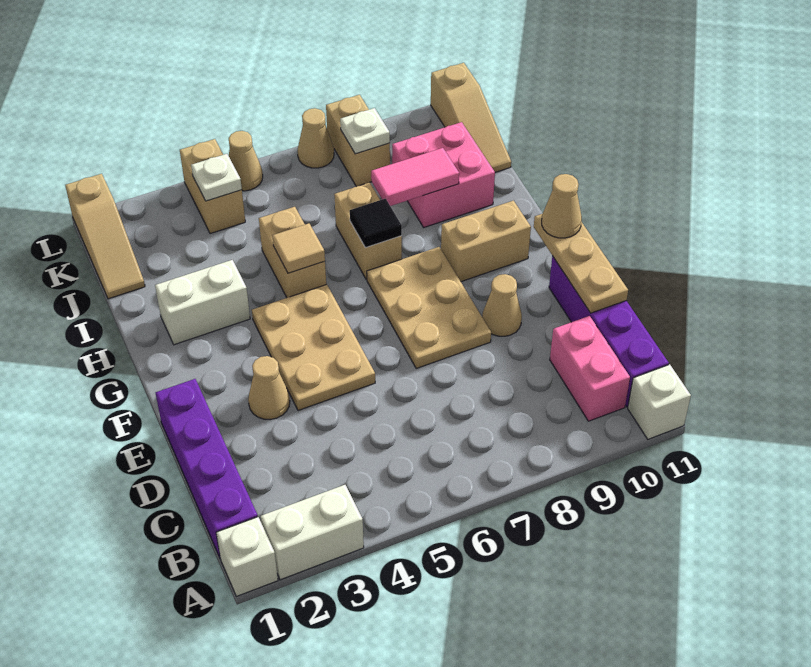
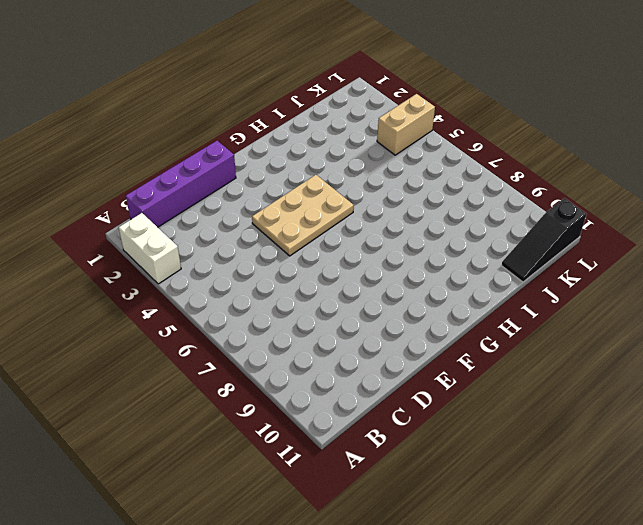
black 1x3 slope [501,198,586,282] -> tan 1x3 slope [431,63,511,172]
none -> white 1x1 brick [216,517,278,596]
none -> white 1x1 brick [628,364,691,439]
none -> pink 1x2 brick [550,316,630,421]

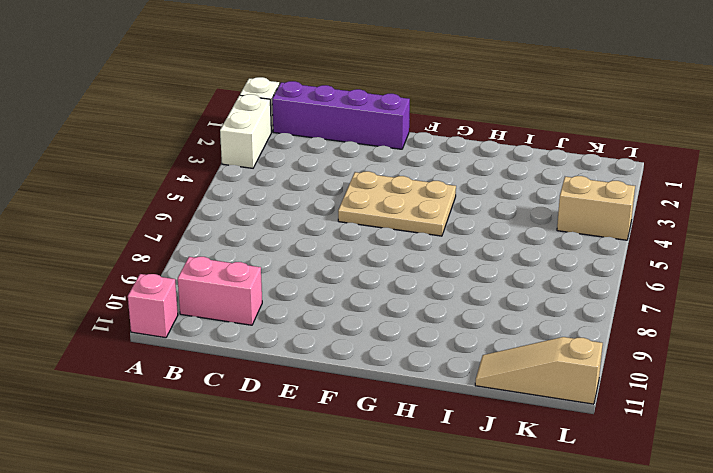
pink 1x1 brick [128,274,178,338] -> white 1x1 brick [628,364,691,439]
none -> purple 1x4 brick [549,256,669,407]
none -> tan 1x1 cone [248,356,290,420]
none -> tan 2x3 plate [367,247,491,368]

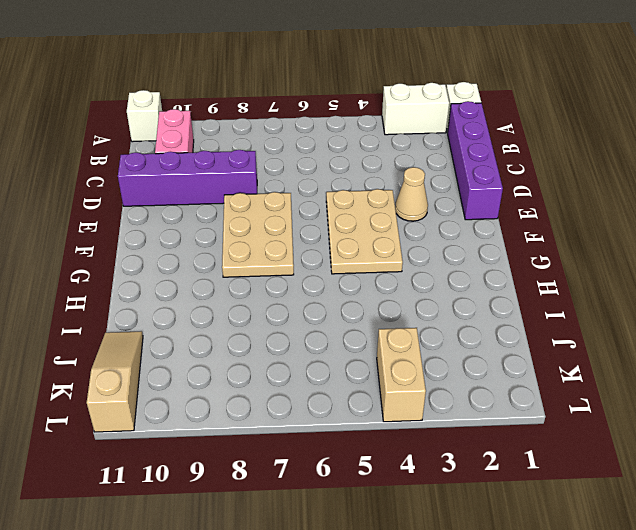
purple 1x4 brick [118,150,257,206] -> purple 1x4 brick turned to [549,256,669,407]
none -> tan 1x1 cone [482,274,522,336]
none -> tan 1x2 brick [441,200,531,282]
none -> white 1x2 brick [155,260,250,345]

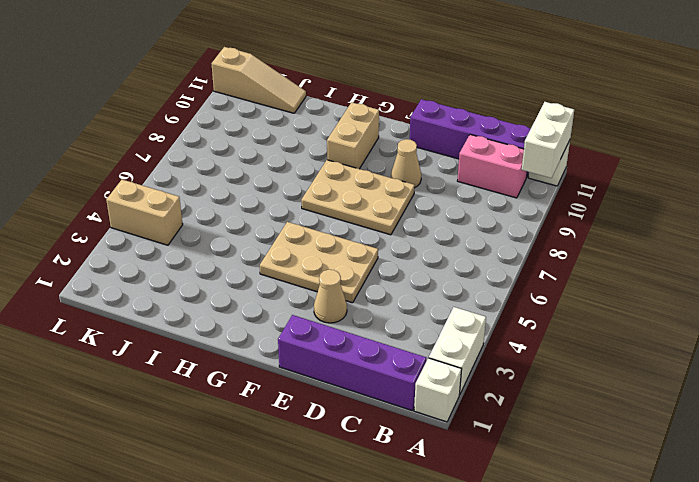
white 1x2 brick [522,102,574,178] -> white 1x2 brick moved to [155,260,250,345]
none -> tan 1x2 brick [259,207,326,298]
none -> tan 1x2 brick [334,182,402,280]
none -> pink 2x2 brick [392,122,495,227]

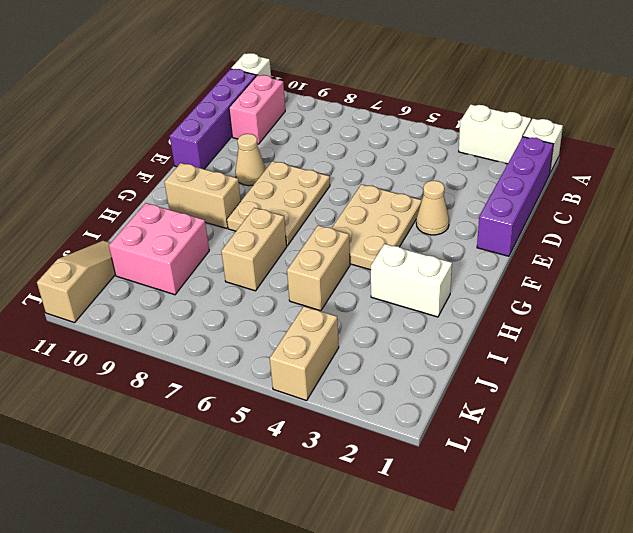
none -> tan 1x3 slope [65,174,145,299]
none -> tan 1x2 brick [326,95,390,187]
none -> tan 1x1 cone [228,131,263,191]

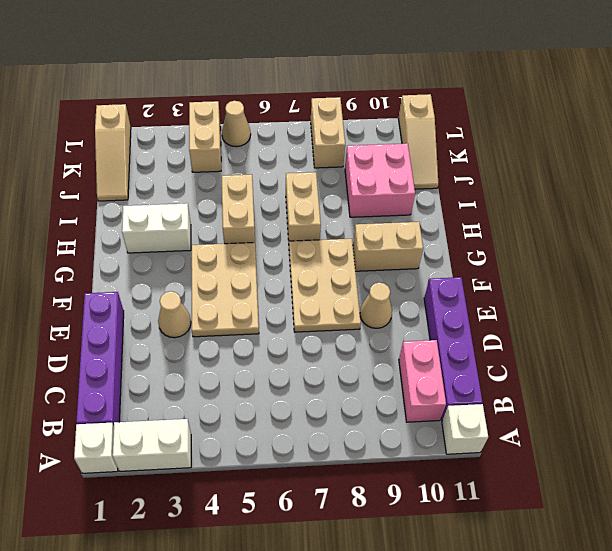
none -> tan 1x1 cone [298,108,334,168]
none -> tan 1x3 plate [534,214,628,313]
none -> tan 1x1 tile [272,223,325,273]

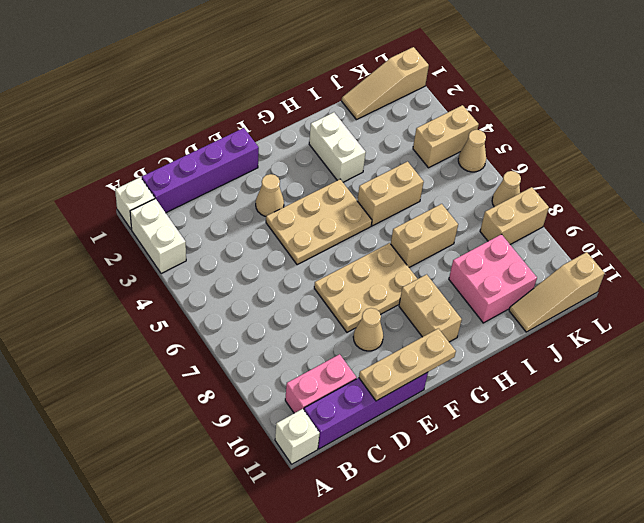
none -> tan 1x1 tile [272,223,325,273]
none -> black 1x1 tile [350,199,402,248]
none -> pink 1x2 tile [371,148,459,206]

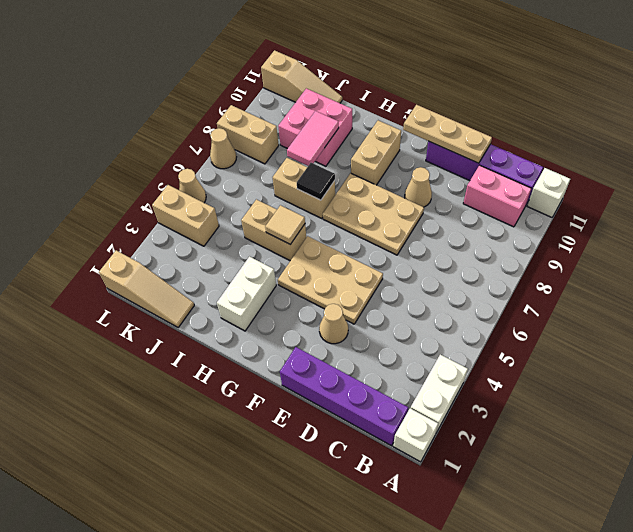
none -> white 1x1 plate [191,154,242,201]
none -> white 1x1 plate [340,108,390,154]
none -> tan 1x1 cone [542,174,582,238]

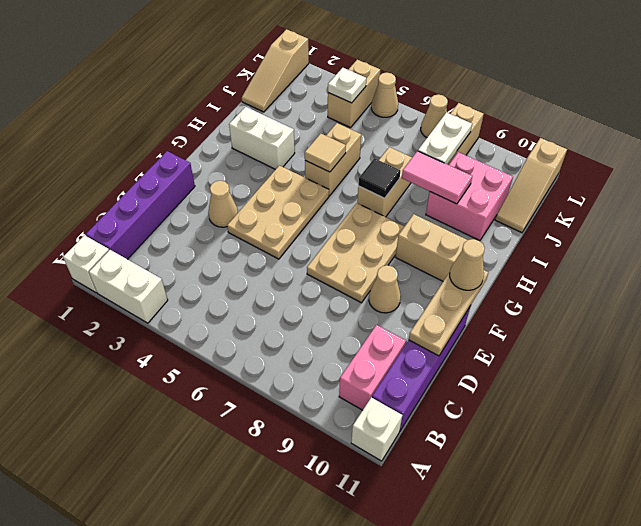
white 1x2 plate [418,113,472,164] -> white 1x1 plate [340,108,390,154]

